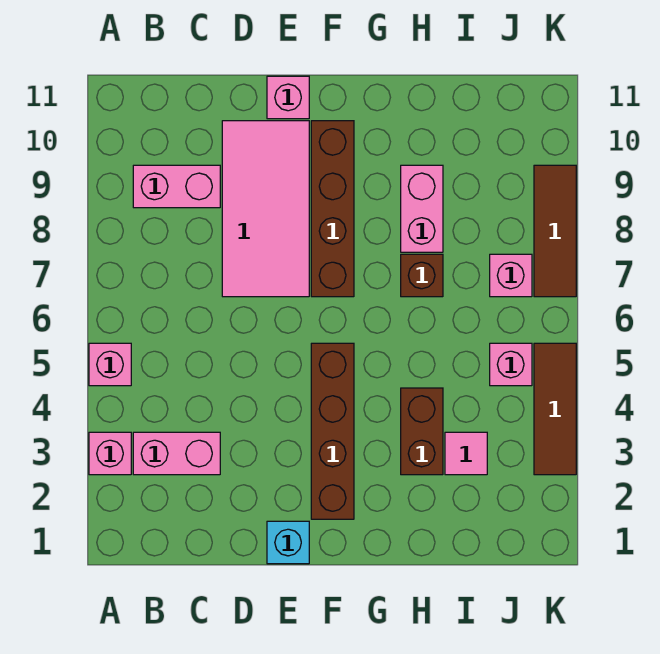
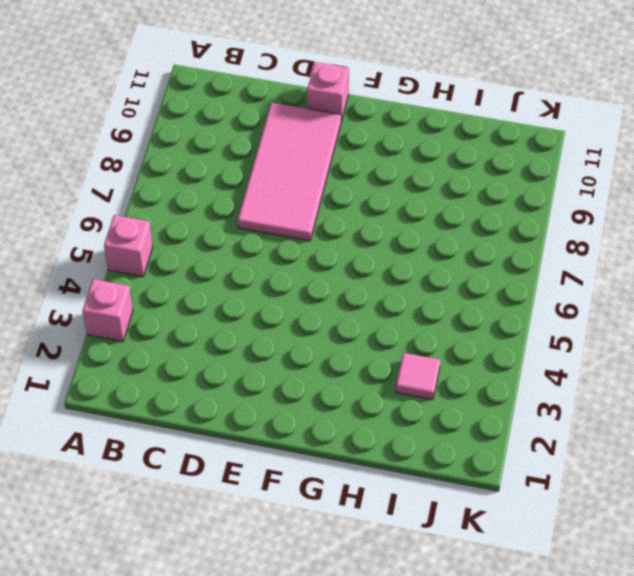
none -> pink 1x2 brick [133,432,220,475]
none -> pink 1x2 brick [133,165,220,208]
none -> cyan 1x1 brick [267,521,309,564]

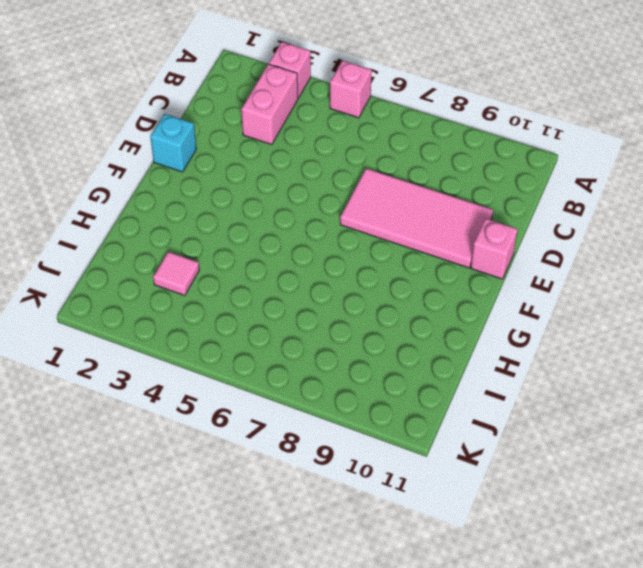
none -> pink 1x2 brick [133,165,220,208]
none -> brown 1x4 brick [311,343,354,519]
none -> brown 1x4 brick [311,121,354,297]

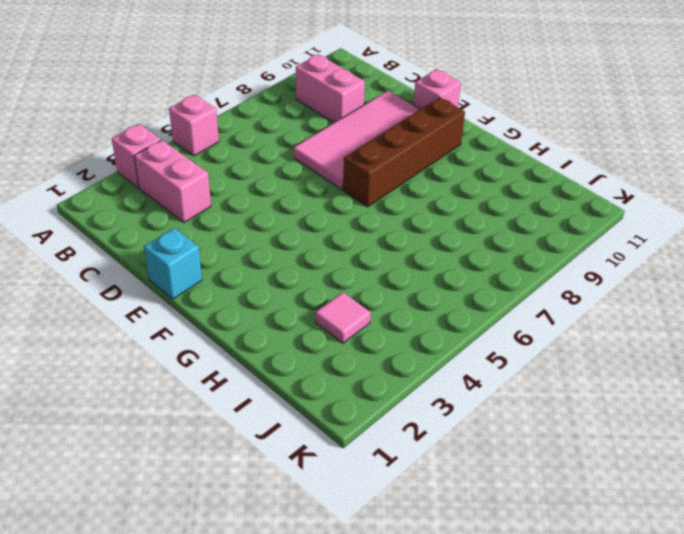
none -> brown 1x4 brick [311,343,354,519]
none -> brown 1x2 brick [401,388,443,475]
none -> brown 1x1 brick [401,254,443,297]

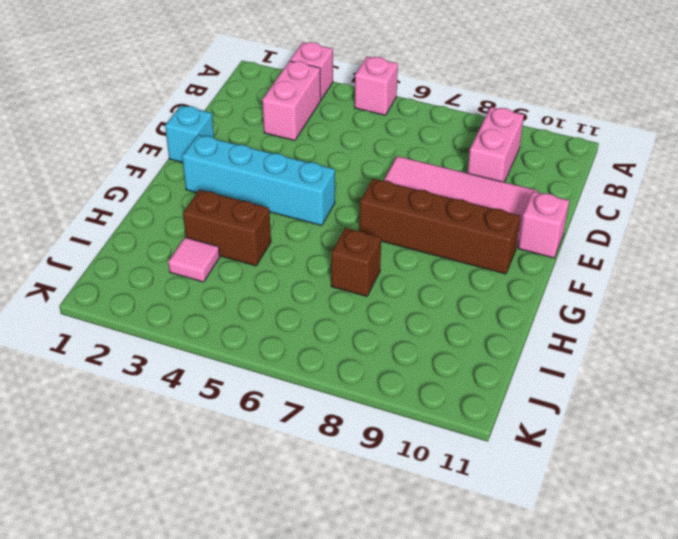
cyan 1x4 brick [182,135,335,226] -> brown 1x4 brick [311,343,354,519]
none -> pink 1x2 brick [401,165,443,252]
none -> pink 1x1 brick [490,343,532,386]
none -> pink 1x1 brick [490,254,532,297]

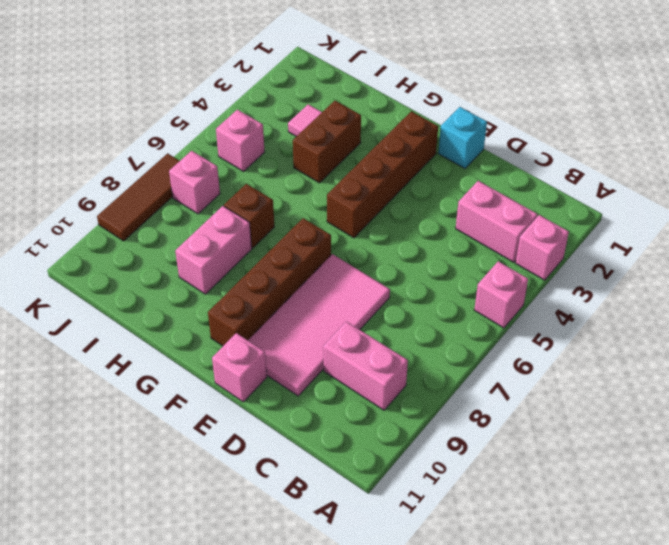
none -> brown 1x3 tile [534,343,576,475]

